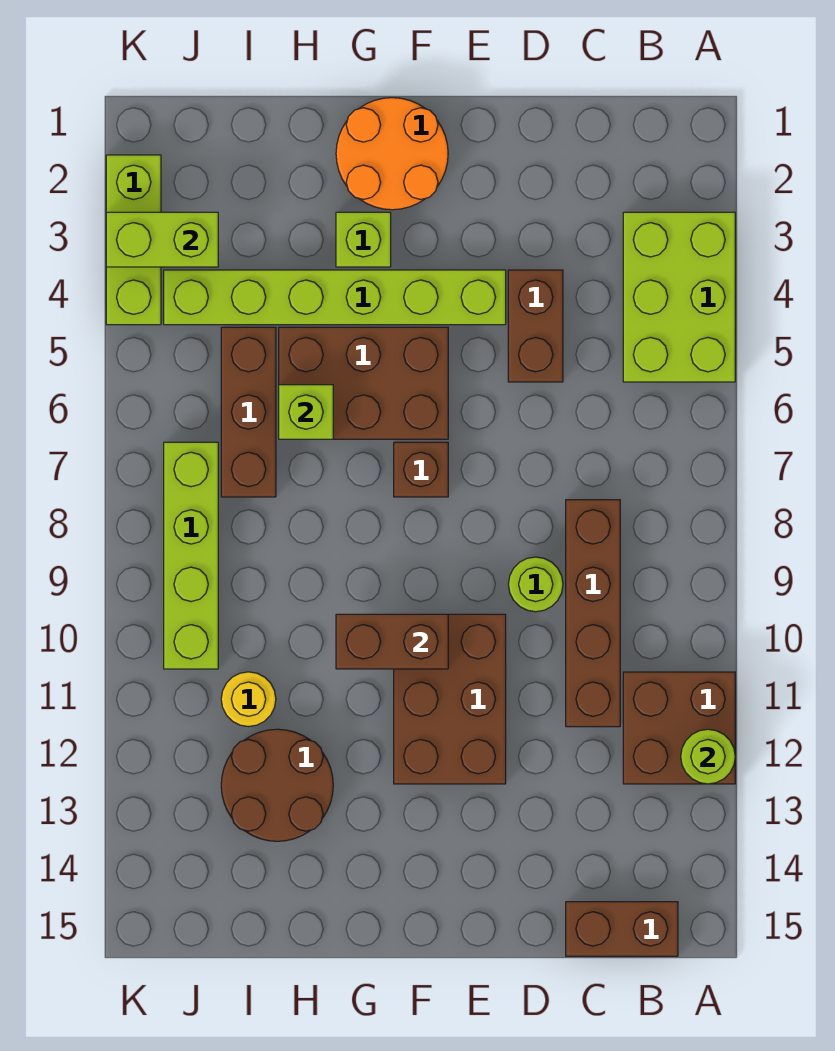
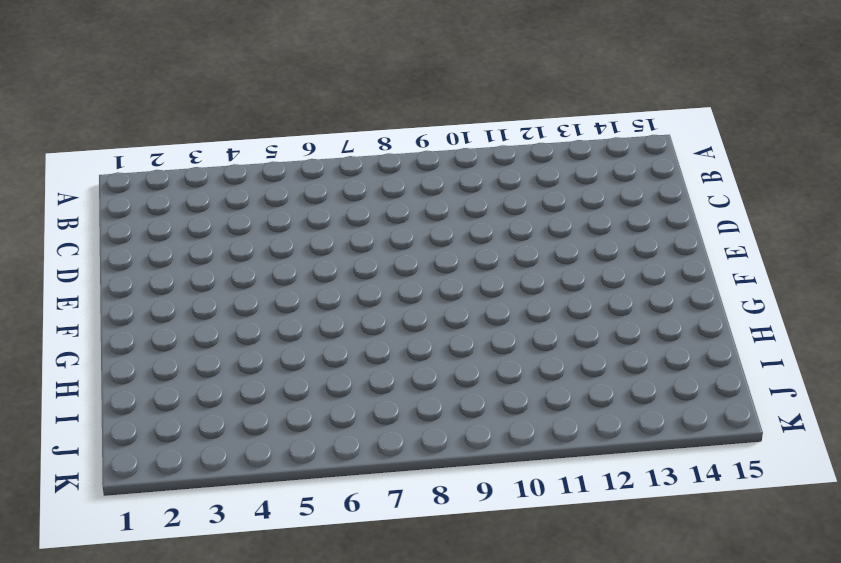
none -> lime 2x3 brick [623,212,735,382]
none -> brown 2x2 brick [623,672,735,784]
none -> brown 1x2 brick [566,902,678,956]

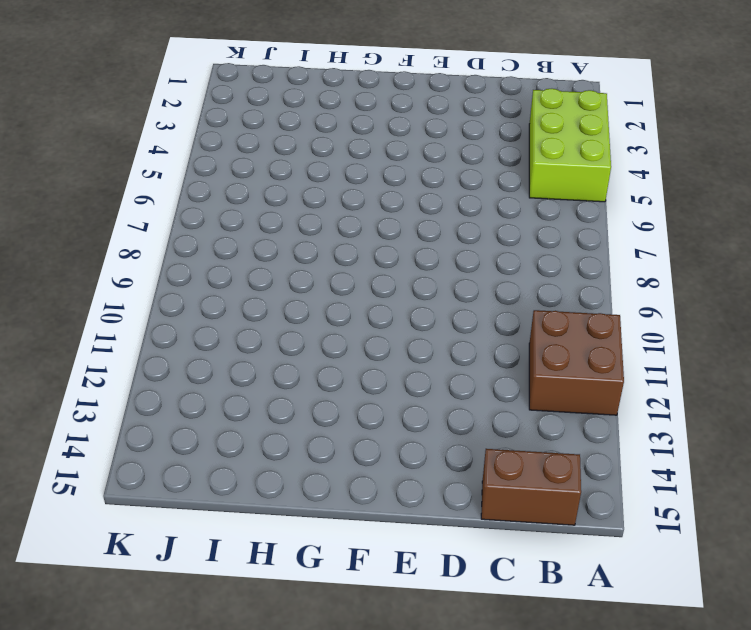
none -> brown 1x4 brick [566,500,620,727]
none -> brown 1x2 brick [508,270,563,382]
none -> lime 1x1 round brick [508,557,563,612]

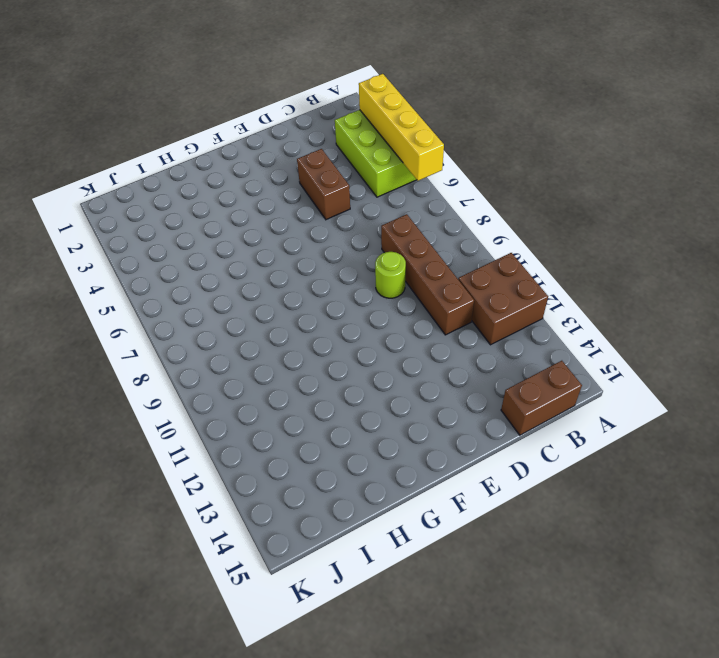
yellow 1x4 brick [359,74,444,181] -> none
none -> lime 1x6 brick [164,270,506,325]
none -> brown 2x3 brick [394,614,506,784]
none -> orange 2x2 round brick [336,98,448,210]

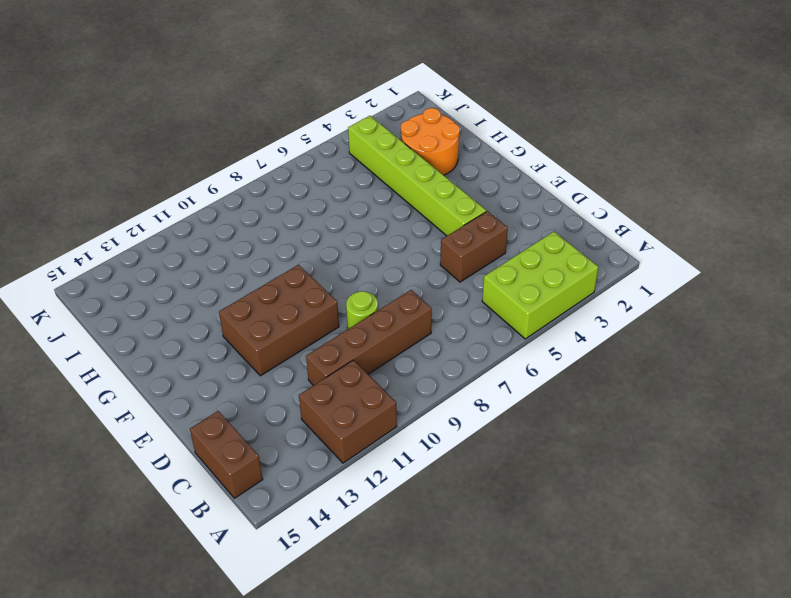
orange 2x2 round brick [401,108,460,175] -> orange 2x2 round brick moved to [336,98,448,210]
none -> brown 2x3 brick [279,327,448,439]
none -> brown 1x1 brick [394,442,448,497]
none -> lime 1x1 brick [336,212,391,267]

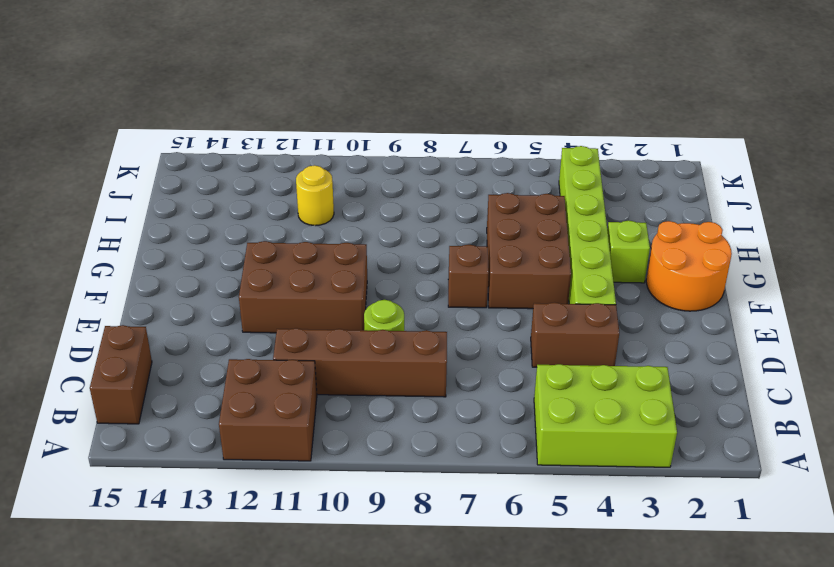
none -> brown 2x2 round brick [221,729,333,841]
none -> brown 1x3 brick [221,327,276,497]
none -> lime 1x4 brick [164,442,218,669]

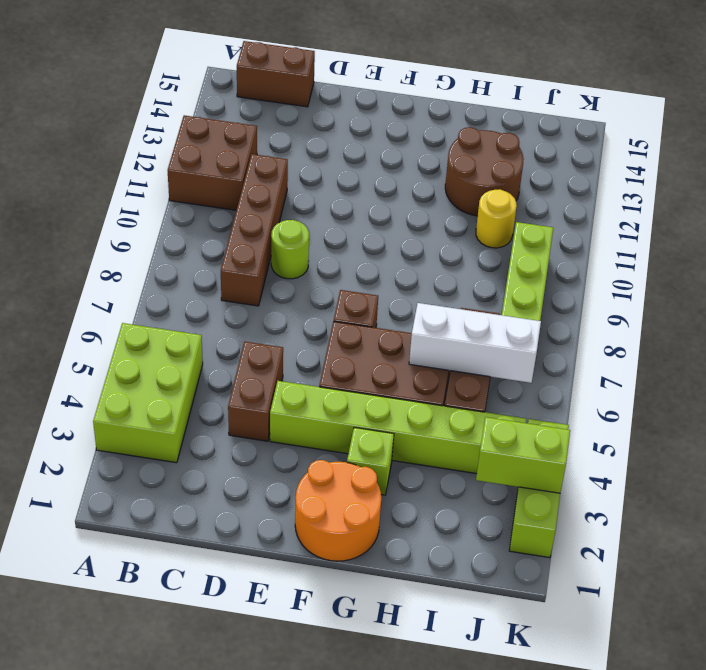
white 1x3 brick [409,303,541,383] -> lime 1x1 brick [279,385,333,439]
none -> brown 2x3 brick [394,614,506,784]
none -> lime 1x1 round brick [681,729,735,784]
none -> brown 1x2 brick [336,614,448,669]

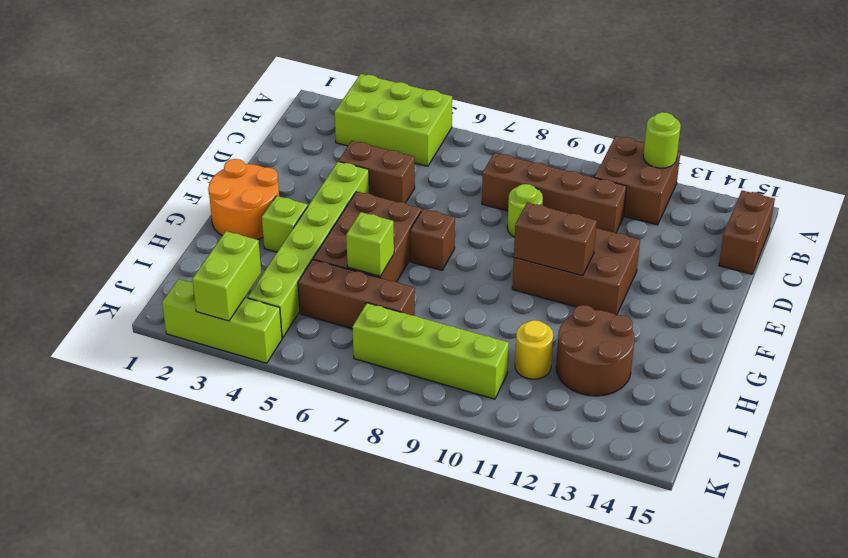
brown 1x2 brick [514,202,597,276] -> brown 1x2 brick turned to [336,614,448,669]

